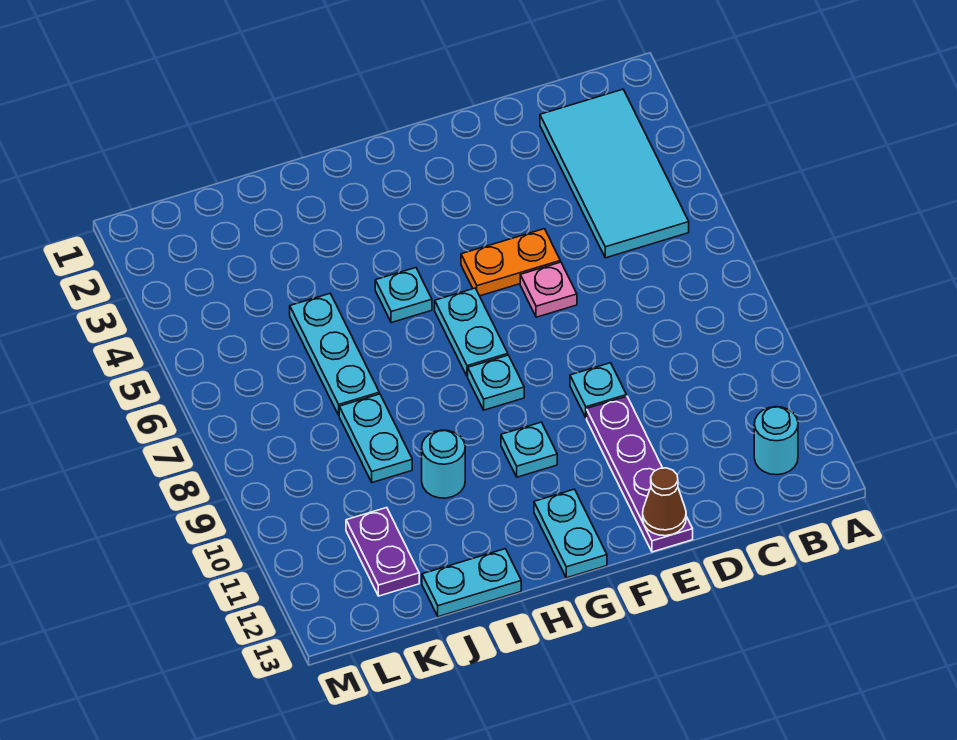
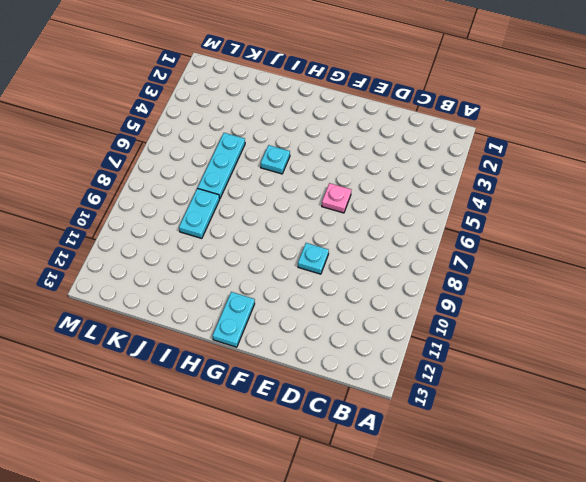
none -> cyan 2x4 tile [540,89,689,258]
none -> cyan 1x1 round brick [754,407,798,475]
none -> orange 1x2 plate [461,229,560,296]

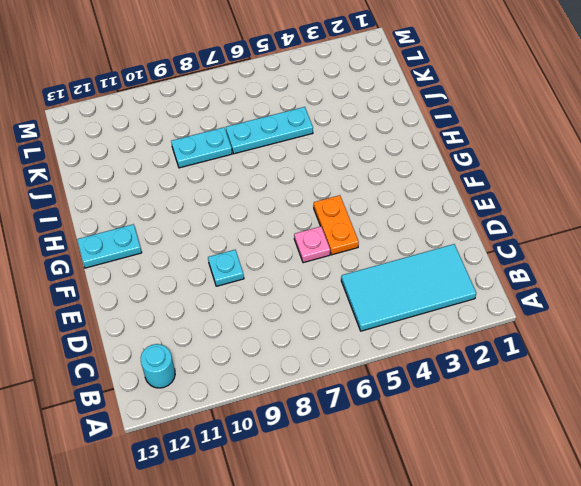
none -> purple 1x4 plate [587,396,693,552]
none -> cyan 1x2 plate [435,288,508,377]
none -> cyan 1x1 plate [468,355,524,410]

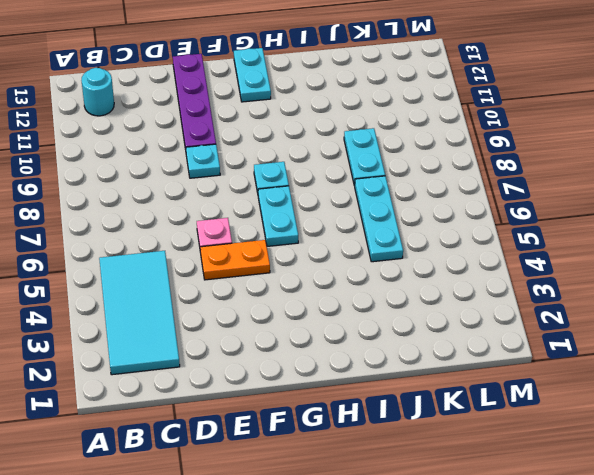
none -> cyan 1x1 plate [501,422,557,477]
none -> cyan 1x1 plate [375,268,432,323]
none -> cyan 1x1 round brick [422,430,465,498]

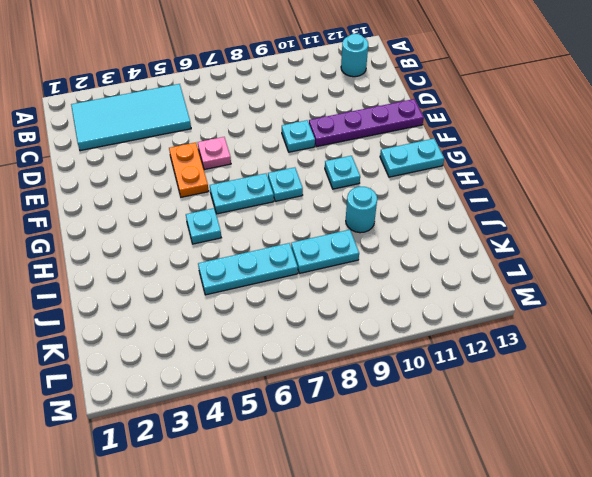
none -> cyan 1x2 plate [422,549,521,617]
none -> purple 1x2 plate [346,508,419,596]
none -> brown 1x1 cone [643,468,686,536]

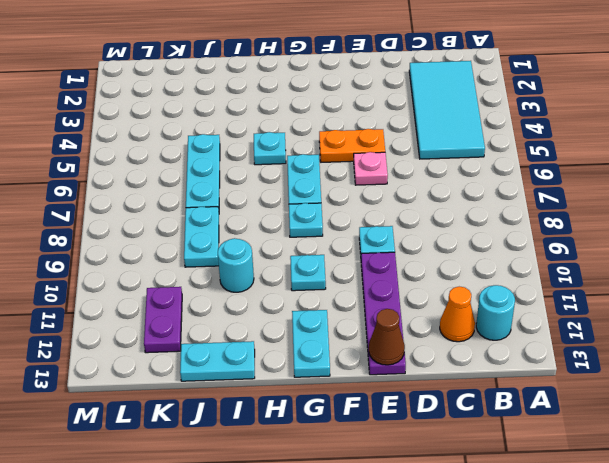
orange 1x1 cone [440,287,475,342] -> none

